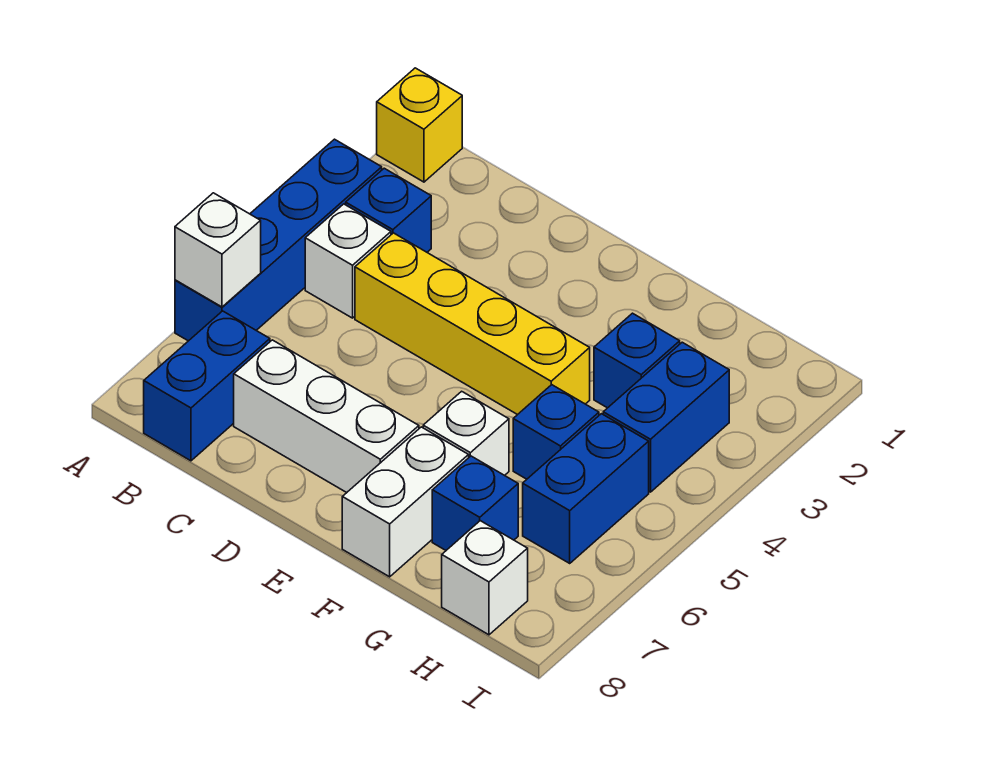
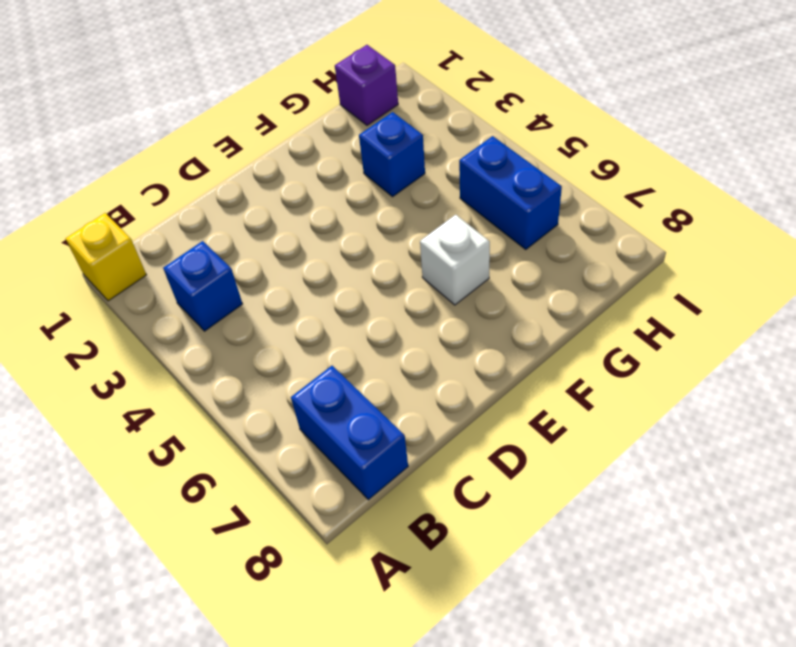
purple 1x1 brick [335,45,398,125] -> none
none -> blue 1x4 brick [175,139,382,341]
none -> white 1x1 brick [305,204,391,318]
none -> yellow 1x4 brick [355,233,590,415]

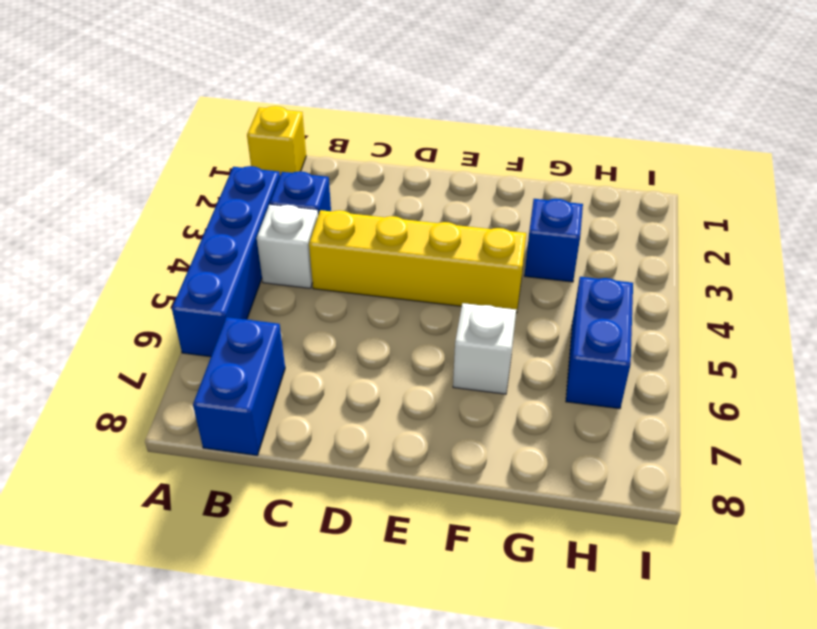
none -> white 1x3 brick [234,340,419,493]
none -> white 1x2 brick [342,427,469,577]
none -> blue 1x1 brick [513,385,599,479]

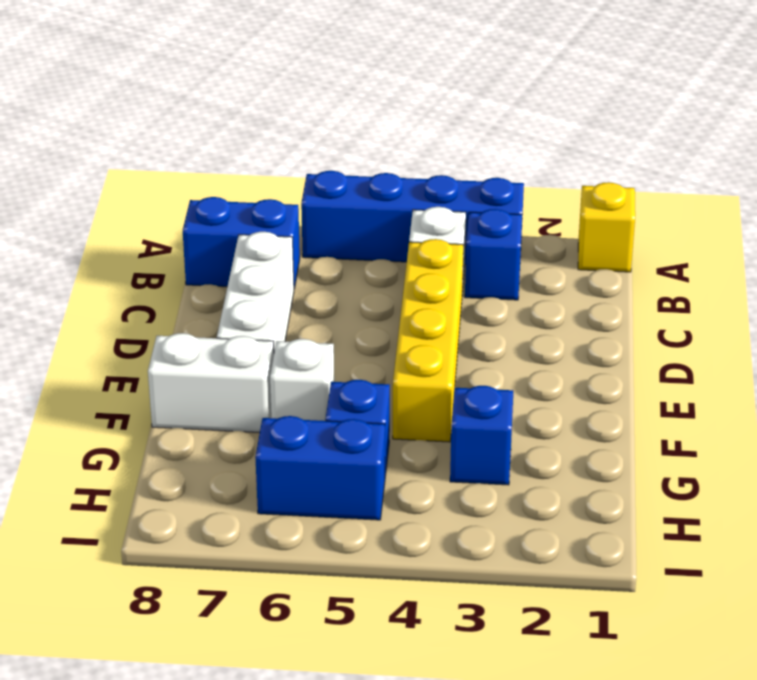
none -> blue 1x1 brick [432,456,518,550]
none -> blue 1x2 brick [603,342,729,492]
none -> white 1x1 brick [442,521,528,635]

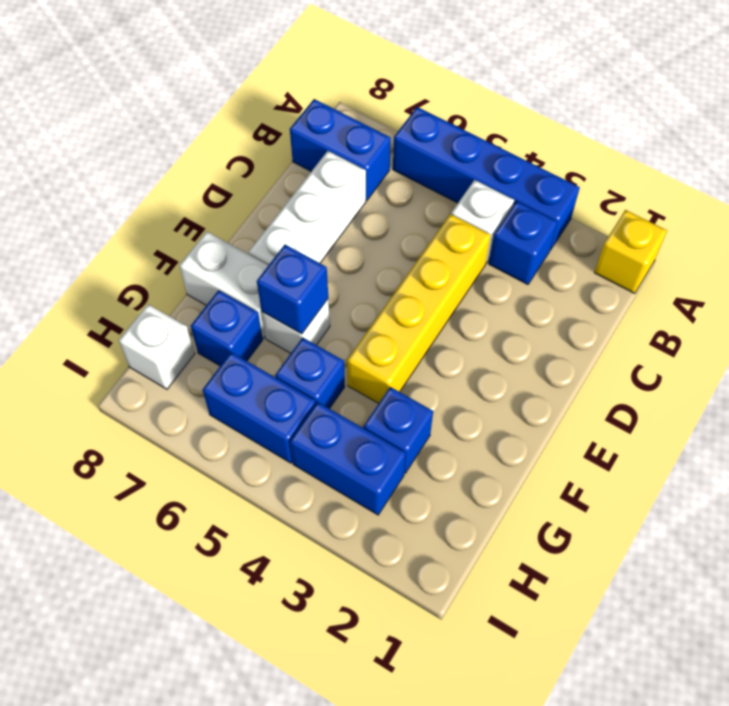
blue 1x1 brick [257,245,328,334] -> none
none -> white 1x1 brick [175,193,261,307]

